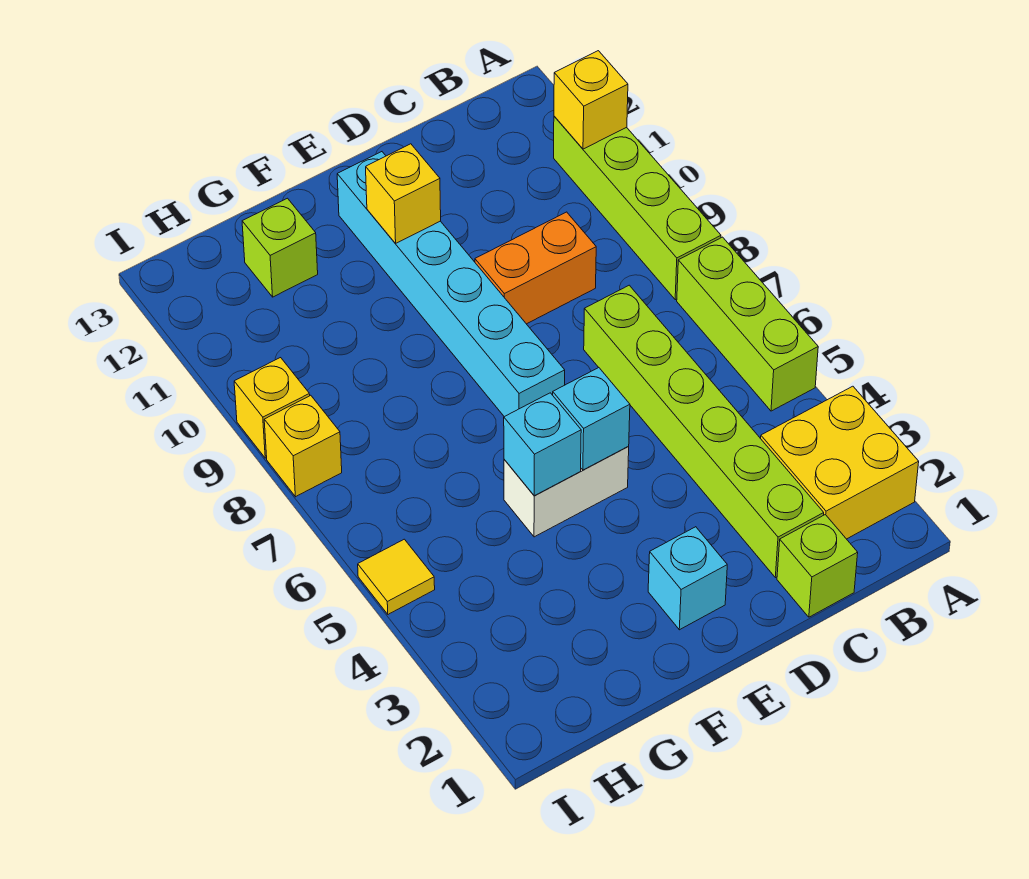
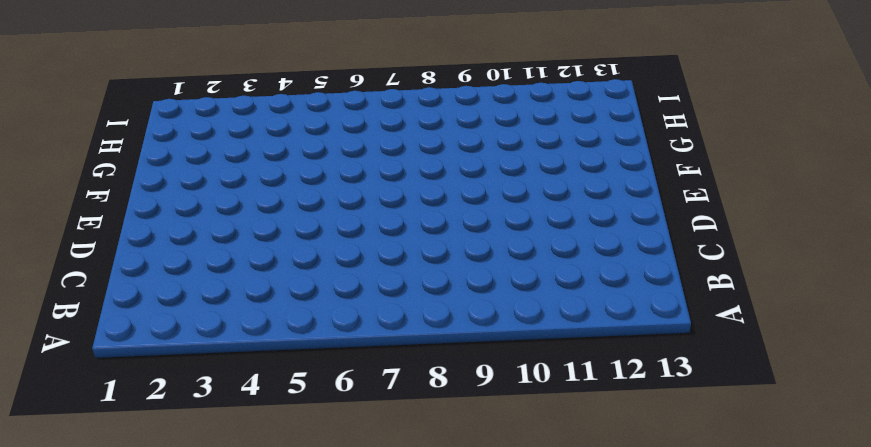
none -> yellow 2x2 brick [761,386,919,539]
none -> lime 1x3 brick [677,237,818,411]
none -> lime 1x4 brick [554,116,721,300]

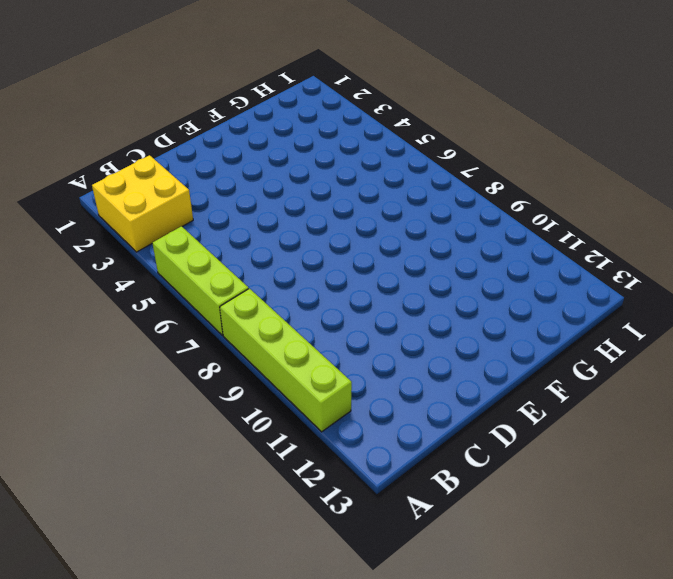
none -> lime 1x1 brick [777,515,858,617]
none -> lime 1x6 brick [584,285,824,578]
none -> orange 1x2 brick [475,212,596,324]

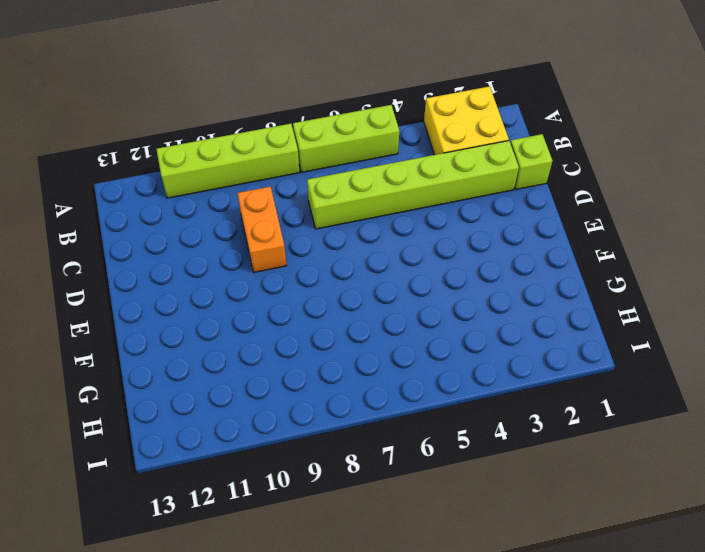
none -> cyan 1x1 brick [648,527,727,630]
none -> white 1x2 brick [504,447,629,537]
none -> cyan 1x6 brick [337,152,565,417]

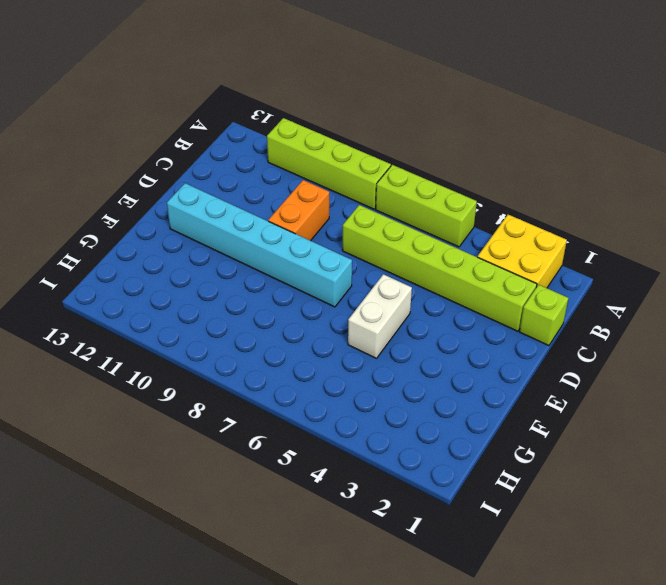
none -> cyan 1x1 brick [648,527,727,630]
none -> lime 1x1 brick [242,198,318,297]
none -> yellow 1x1 tile [358,539,435,614]

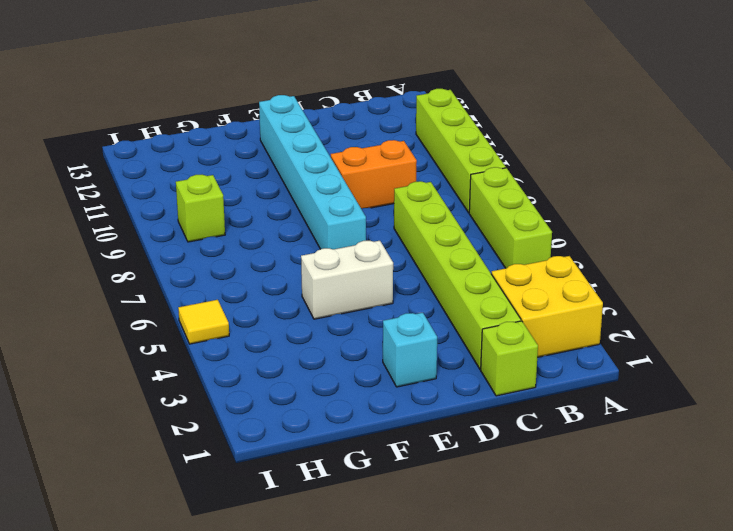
lime 1x1 brick [176,175,225,242] -> lime 1x1 brick moved to [242,198,318,297]
none -> yellow 1x1 brick [264,395,342,497]
none -> yellow 1x1 brick [234,358,310,458]
none -> yellow 1x1 brick [554,51,628,149]

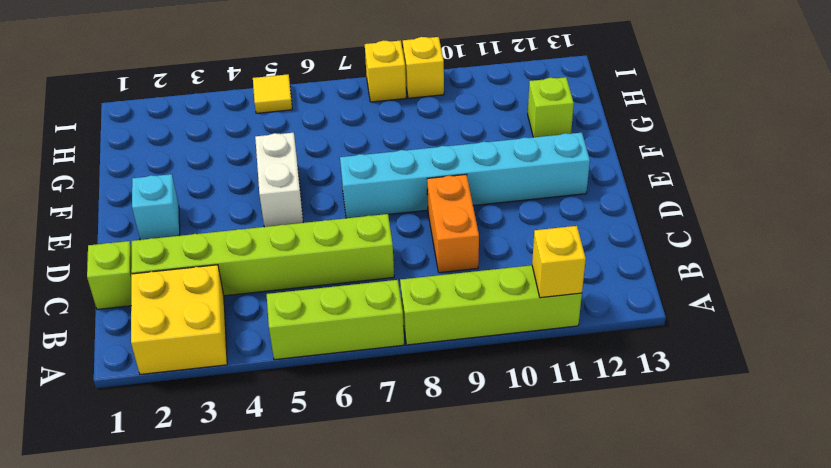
none -> cyan 1x1 brick [553,367,630,470]
none -> yellow 1x1 brick [366,144,441,244]
none -> cyan 1x1 brick [504,393,581,496]

